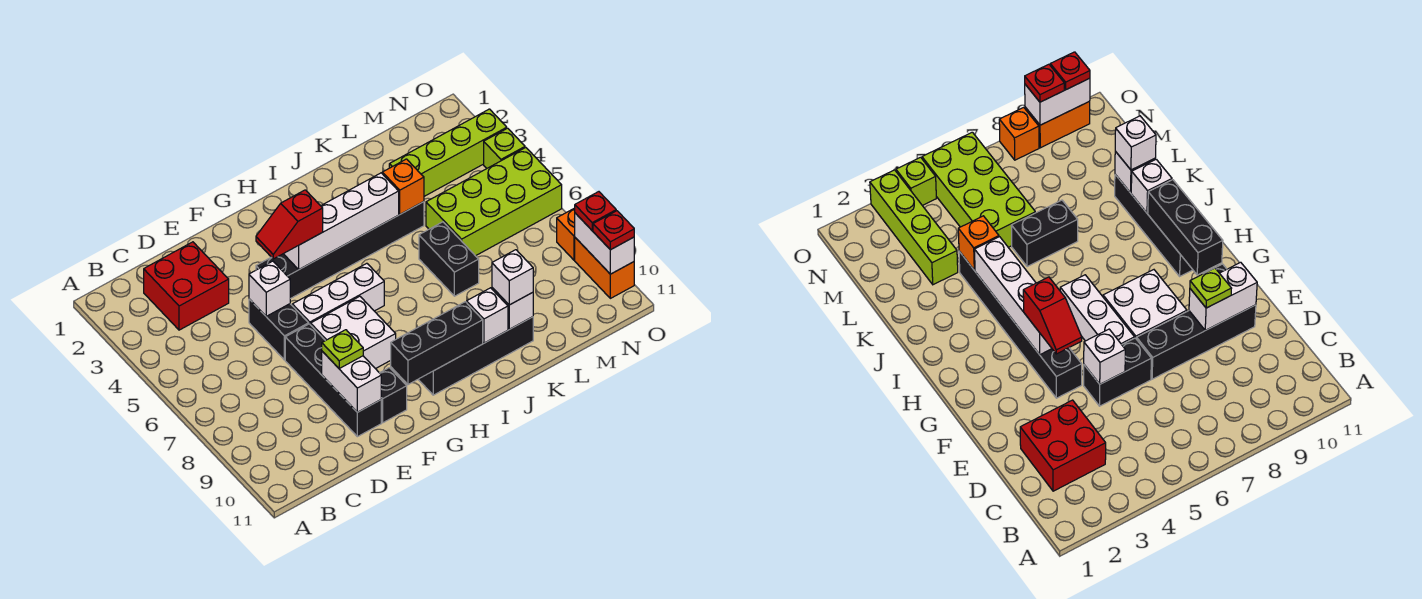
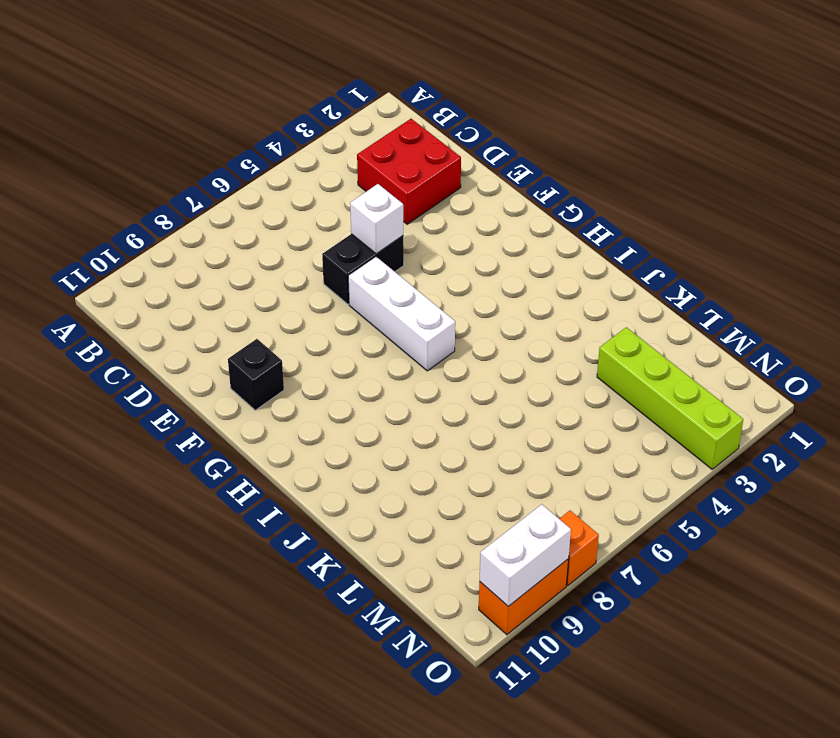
none -> black 1x4 brick [285,324,381,437]
none -> black 1x6 brick [256,202,424,299]
none -> white 2x2 brick [311,296,396,369]

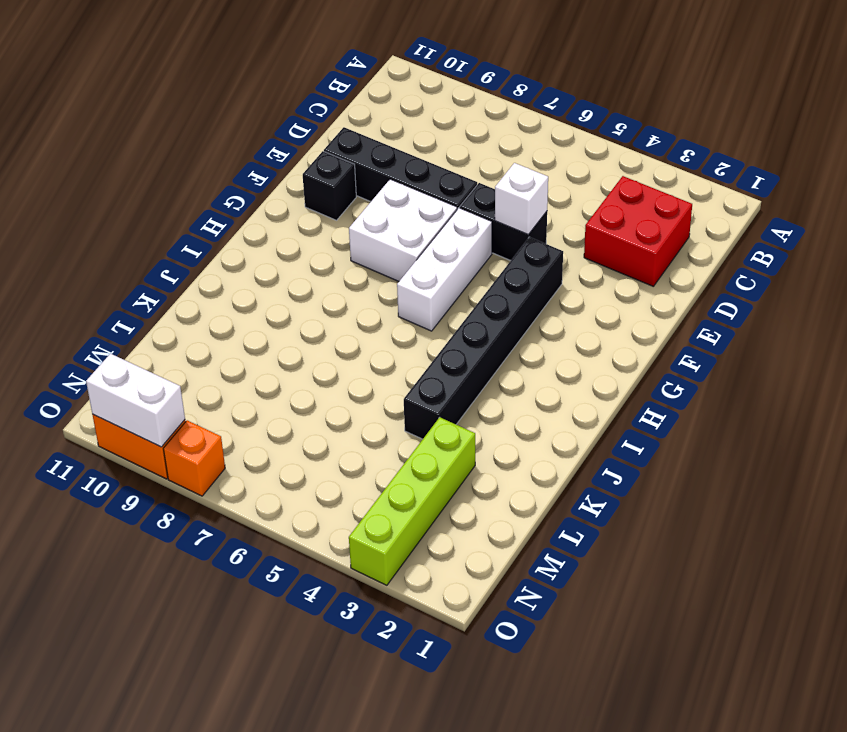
none -> black 1x4 brick [418,317,533,395]
none -> black 1x2 brick [419,222,479,296]
none -> lime 2x4 brick [426,148,562,256]

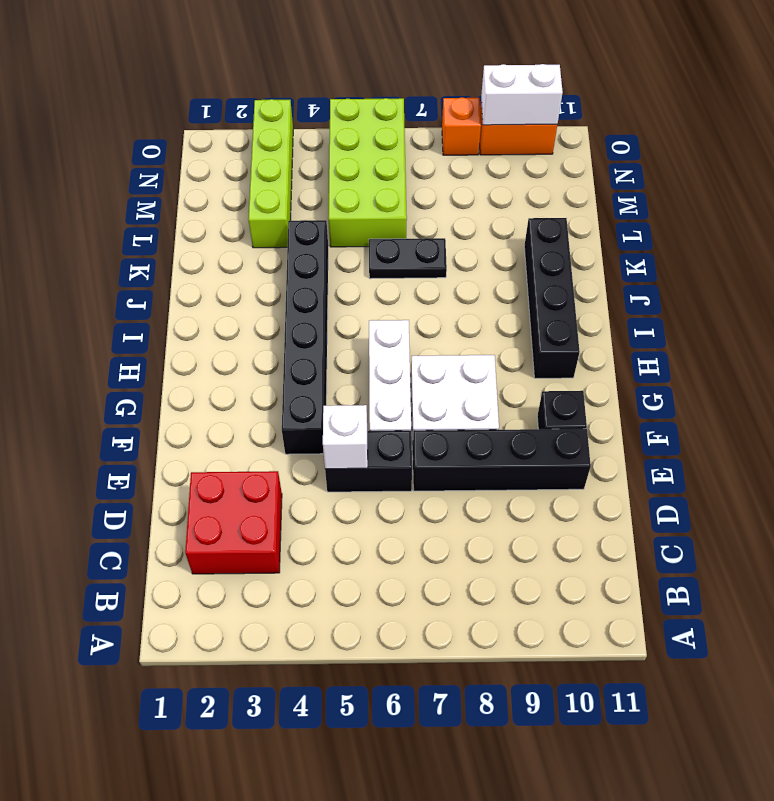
black 1x2 plate [369,238,447,279] -> black 1x2 brick [419,222,479,296]
none -> lime 1x1 brick [484,128,525,169]
none -> white 1x2 brick [322,351,381,412]
none -> white 1x4 brick [284,173,399,269]

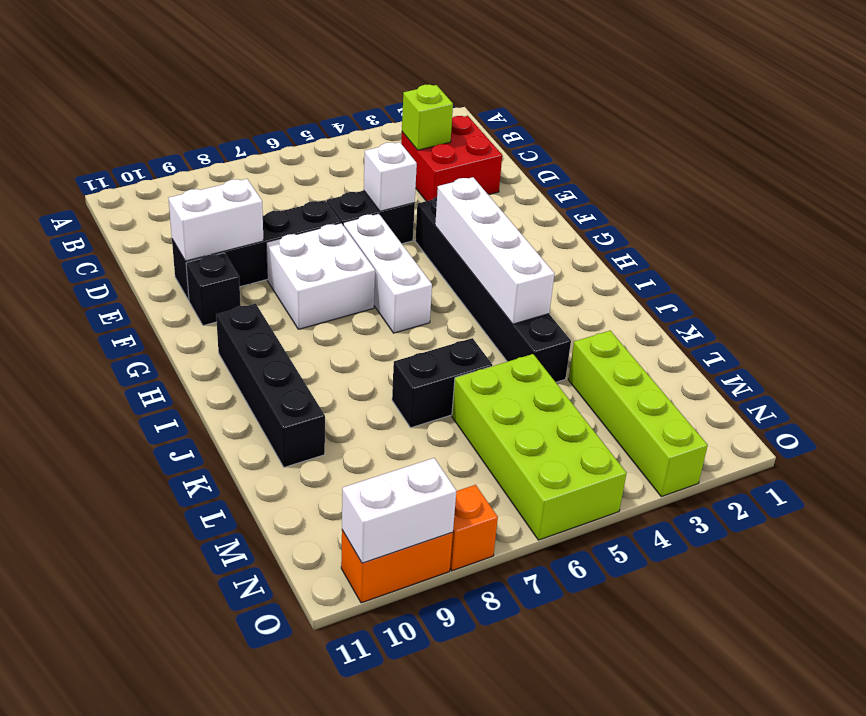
lime 1x1 brick [402,85,453,150] -> lime 1x1 brick moved to [484,128,525,169]
none -> black 1x3 brick [391,302,483,385]
none -> white 1x1 brick [467,288,508,343]
none -> orange 1x1 brick [382,159,424,214]

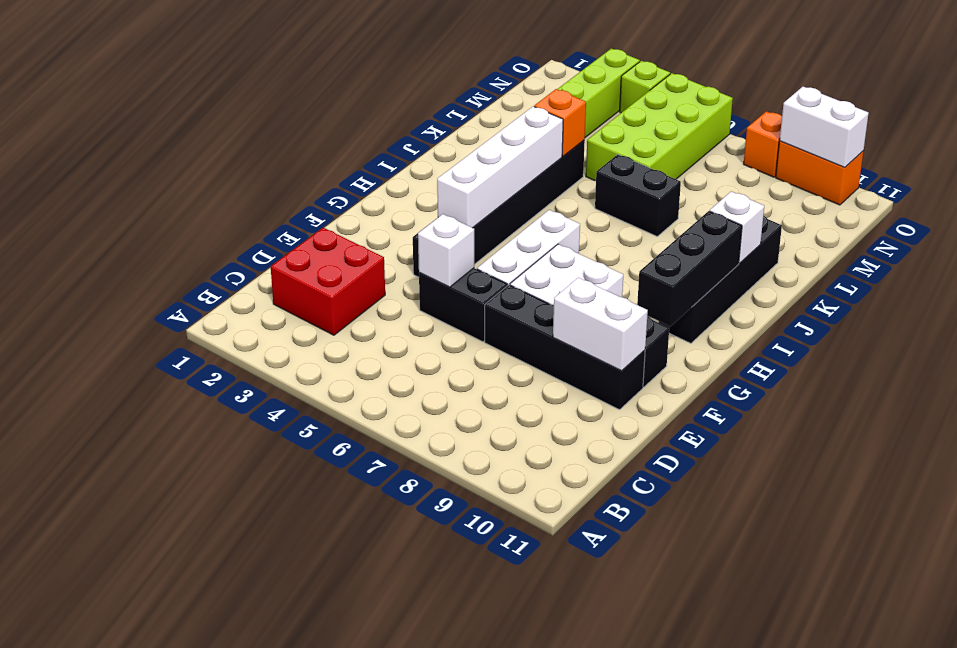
none -> white 1x1 brick [492,288,533,329]
none -> lime 1x1 plate [322,330,363,368]
none -> red 1x2 slope [256,190,323,259]

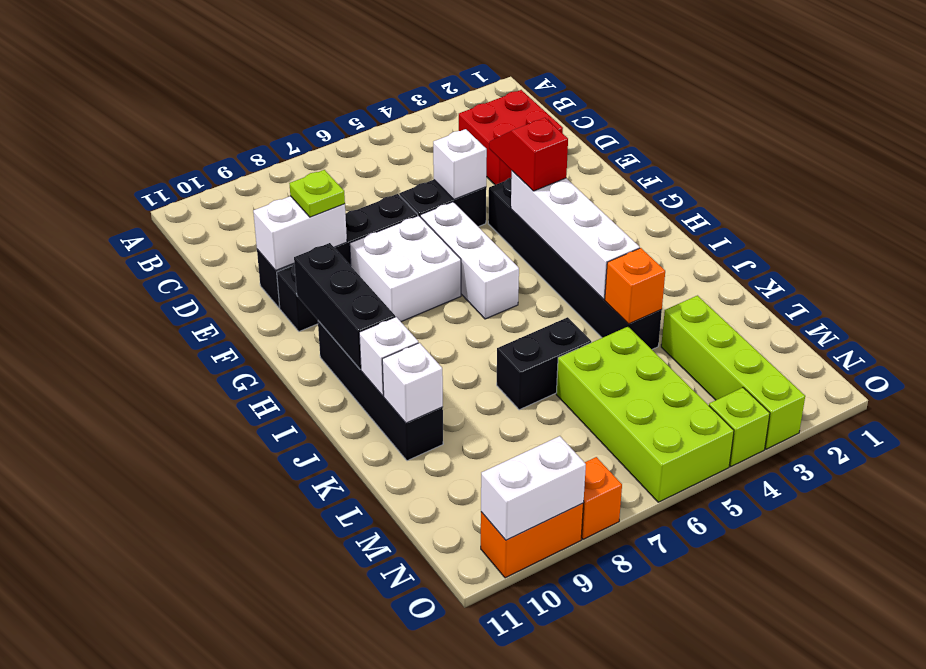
none -> white 1x1 brick [492,250,533,305]
none -> red 1x1 plate [575,192,616,230]
none -> red 1x1 plate [593,211,634,250]

